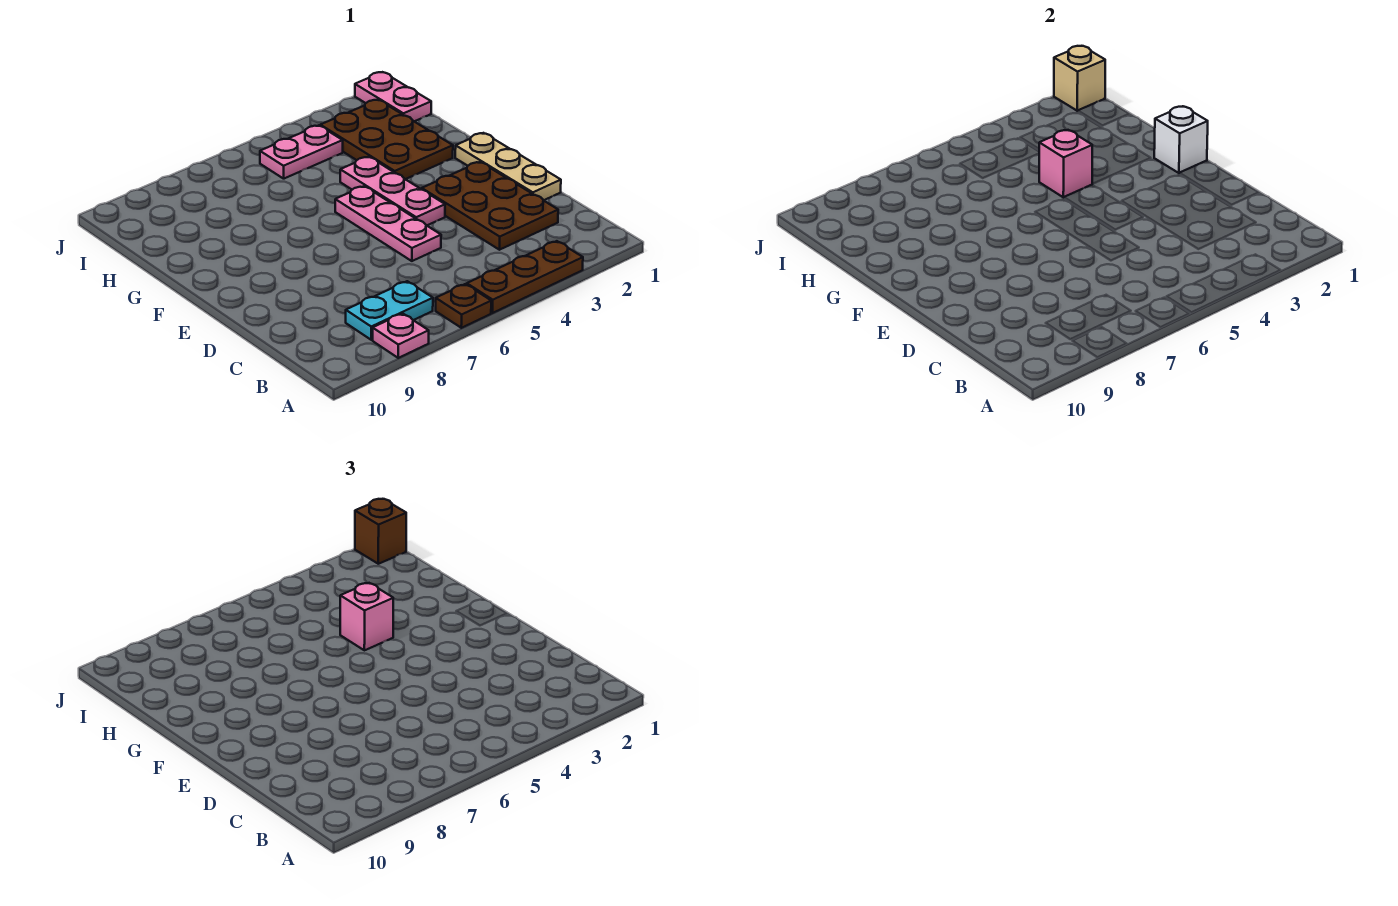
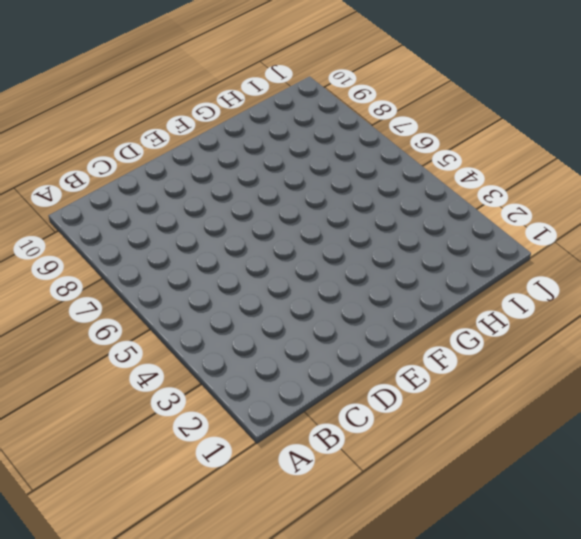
none -> brown 1x3 plate [467,241,583,313]
none -> brown 1x1 plate [436,284,491,328]
none -> pink 1x1 plate [373,313,429,358]

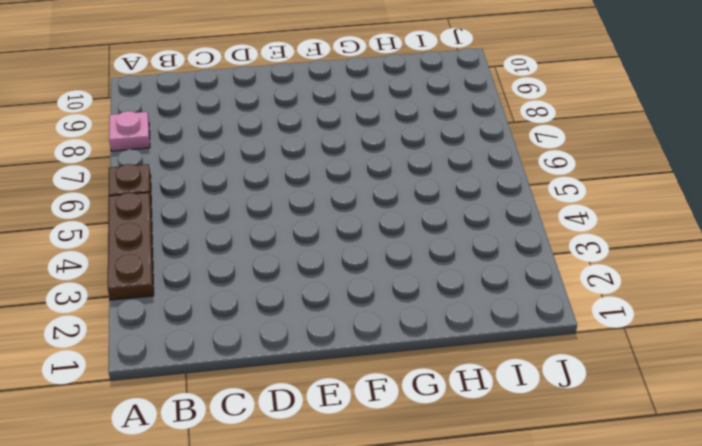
none -> cyan 1x2 plate [346,281,433,340]
none -> brown 2x3 plate [422,162,558,250]
none -> tan 1x3 plate [455,133,561,201]

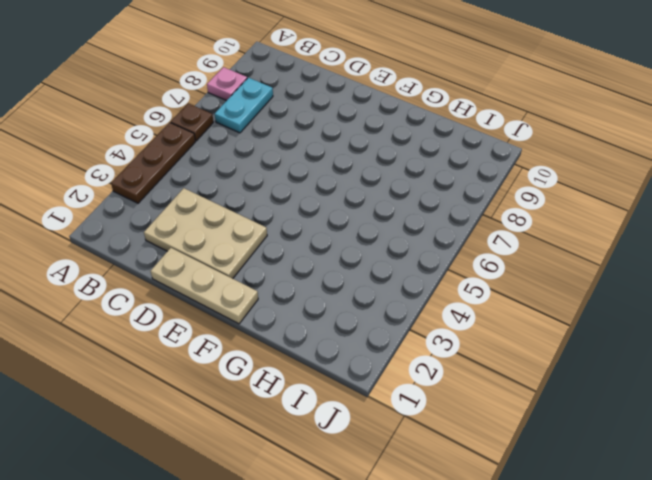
tan 2x3 plate [144,188,267,279] -> brown 2x3 plate [422,162,558,250]
none -> pink 1x3 plate [335,186,441,261]
none -> pink 1x3 plate [340,157,445,225]
none -> brown 2x3 plate [320,100,453,179]

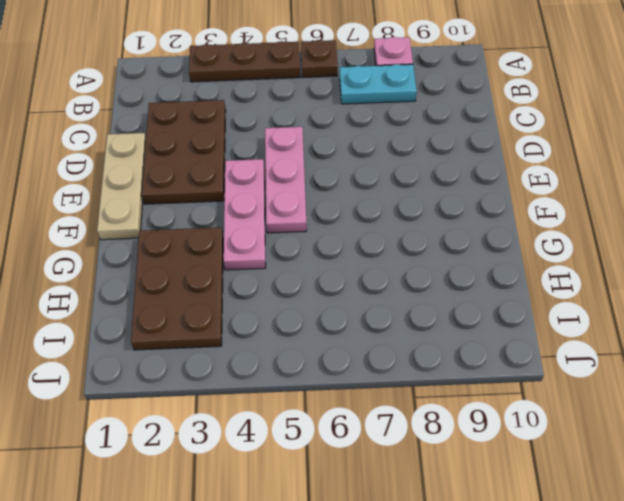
none -> pink 1x2 plate [355,72,431,122]
none -> pink 1x2 plate [260,125,343,179]
none -> white 1x1 brick [1154,106,1208,173]

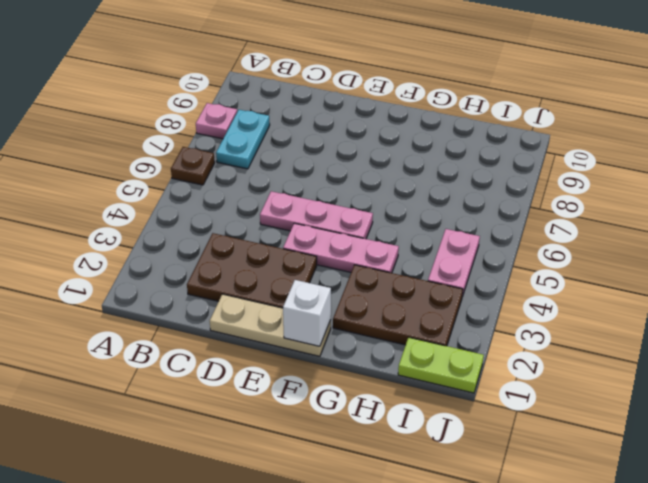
lime 1x2 plate [398,337,484,393] -> pink 1x2 plate [355,72,431,122]
none -> brown 1x3 plate [467,241,583,313]
none -> pink 1x1 brick [1039,130,1092,197]
none -> tan 1x1 brick [1054,46,1105,111]

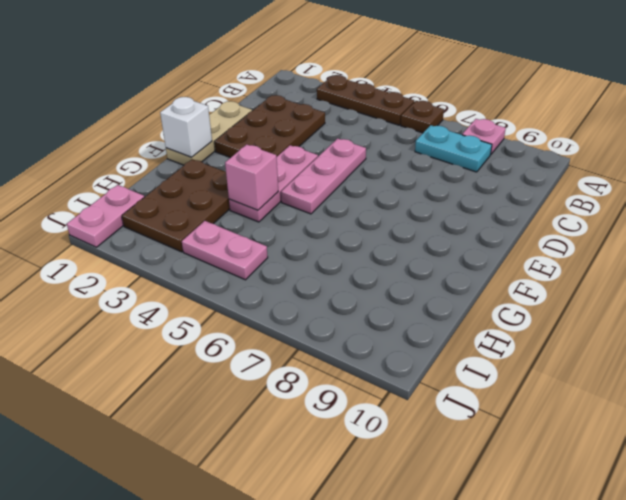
none -> tan 1x1 brick [1054,46,1105,111]
none -> pink 1x1 brick [340,583,393,650]
none -> brown 1x1 brick [355,499,406,564]

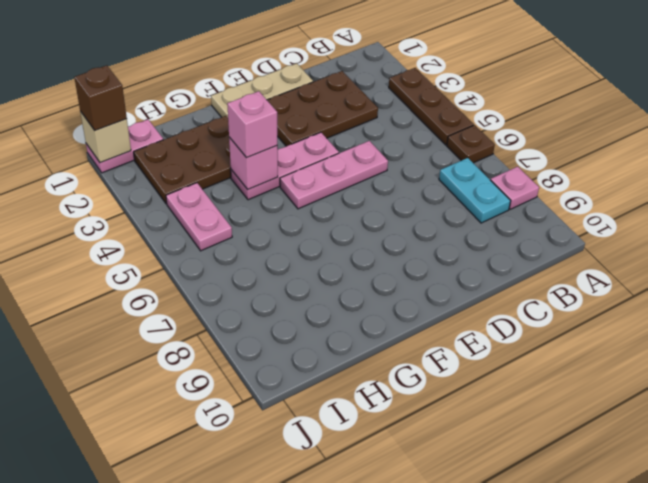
none -> white 1x1 brick [1154,106,1208,173]

